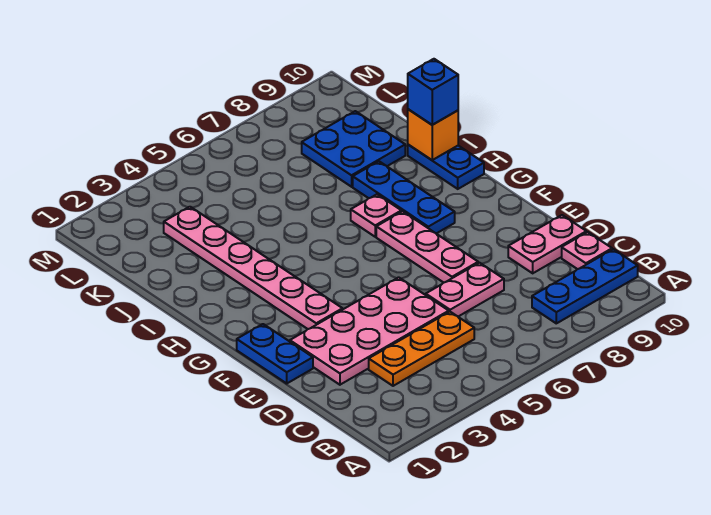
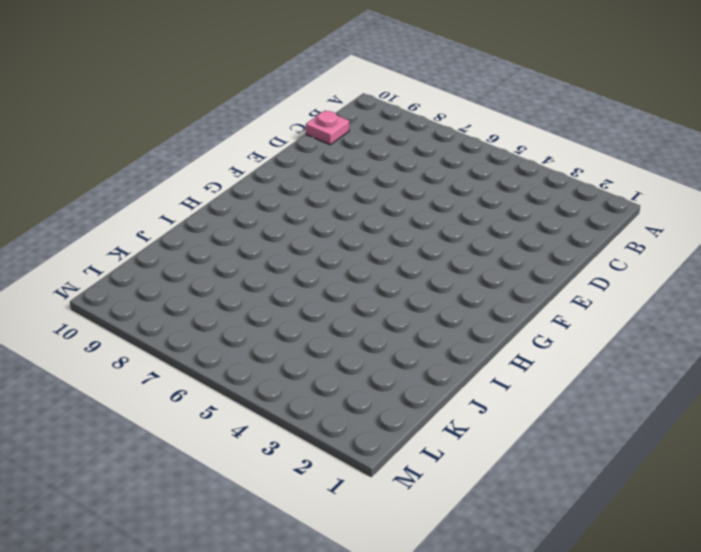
none -> blue 1x3 plate [532,249,638,323]
none -> orange 1x3 plate [369,312,474,386]
none -> pink 2x4 plate [290,277,449,385]

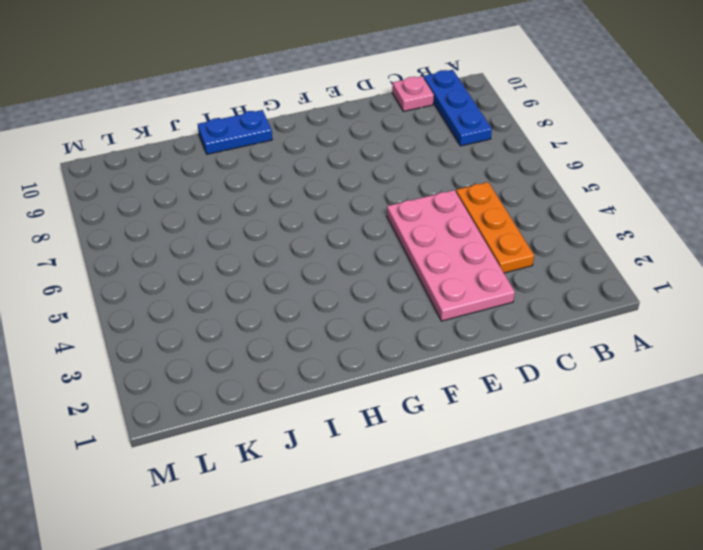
none -> pink 1x2 plate [426,263,504,316]
none -> pink 1x2 plate [508,215,586,273]
none -> blue 1x2 plate [237,324,313,383]

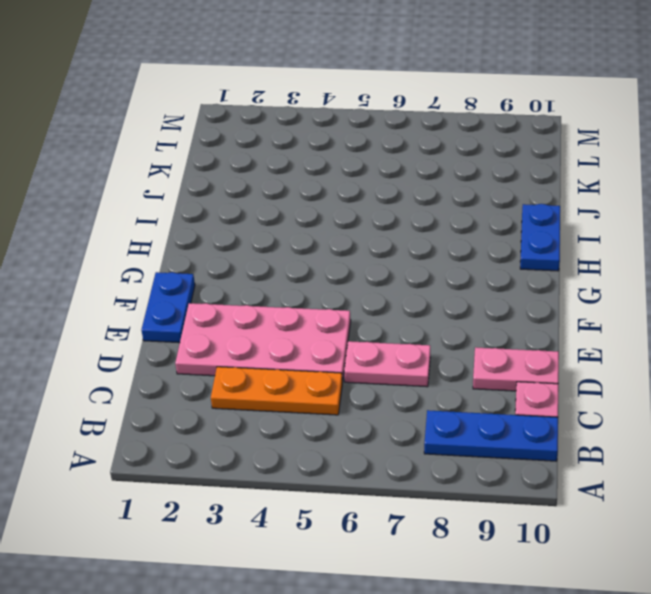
none -> pink 1x3 plate [376,211,478,283]
none -> pink 1x6 plate [164,207,342,329]
none -> blue 1x3 plate [353,161,455,233]

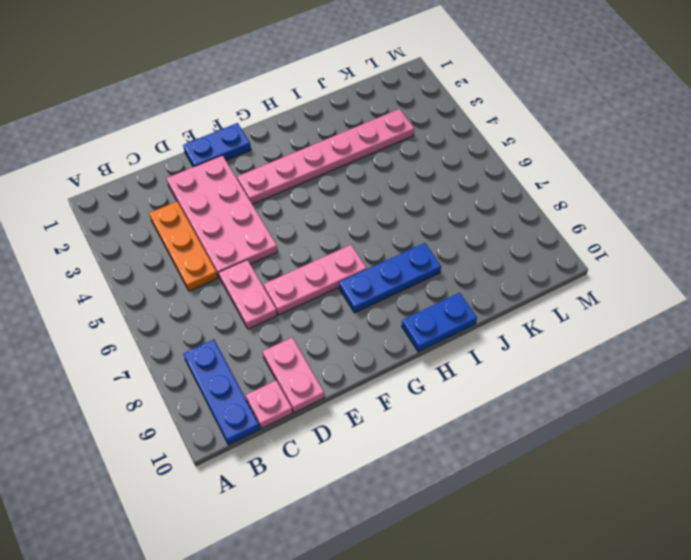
none -> pink 1x1 plate [351,194,401,237]
none -> blue 2x2 plate [302,111,405,187]
none -> orange 1x1 brick [408,109,458,160]

